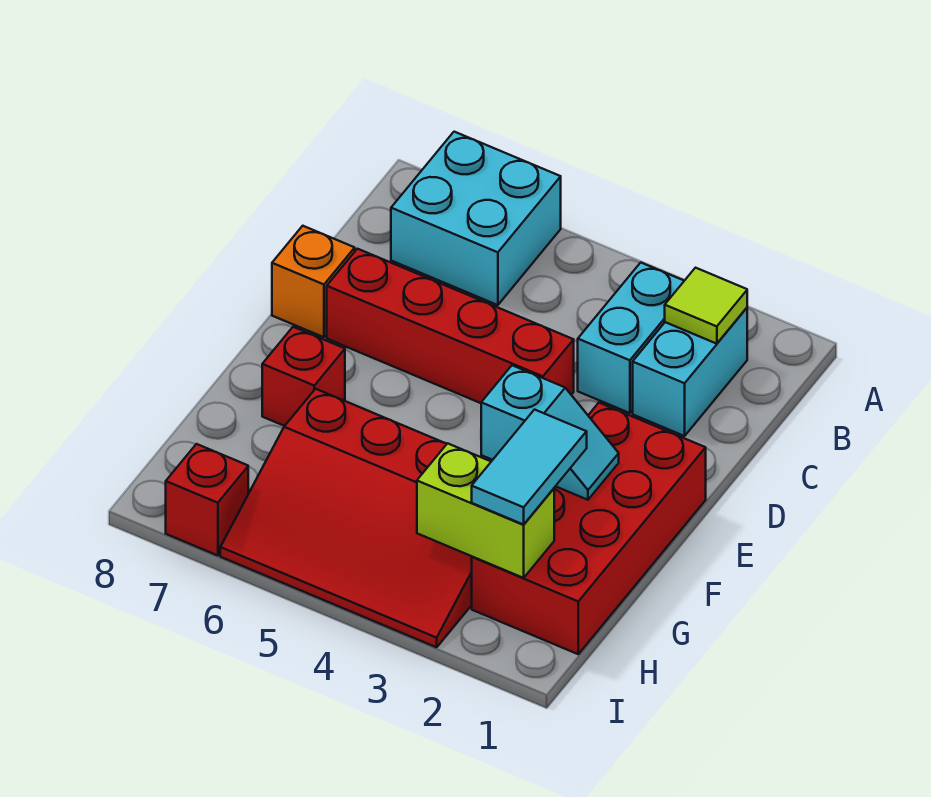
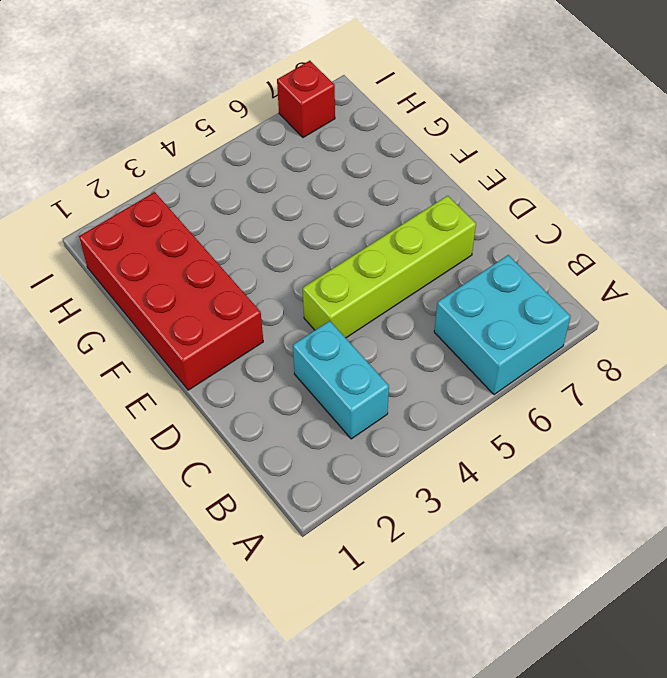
lime 1x4 brick [303,196,476,338] -> red 1x4 brick [327,249,574,403]
none -> cyan 1x2 brick [633,308,747,436]
none -> orange 1x1 brick [272,226,355,337]
none -> red 1x1 brick [262,327,345,426]

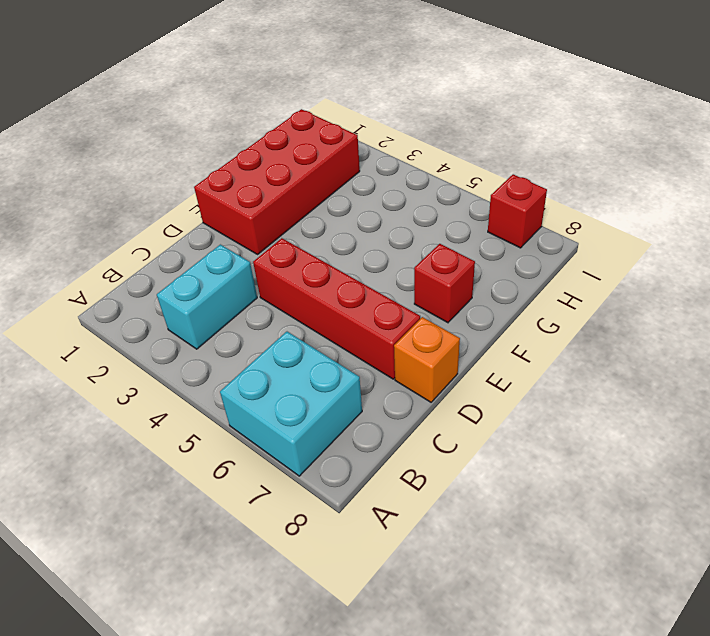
none -> cyan 1x2 brick [633,308,747,436]
none -> red 3x4 slope [220,389,472,647]
none -> lime 1x1 tile [665,268,747,344]

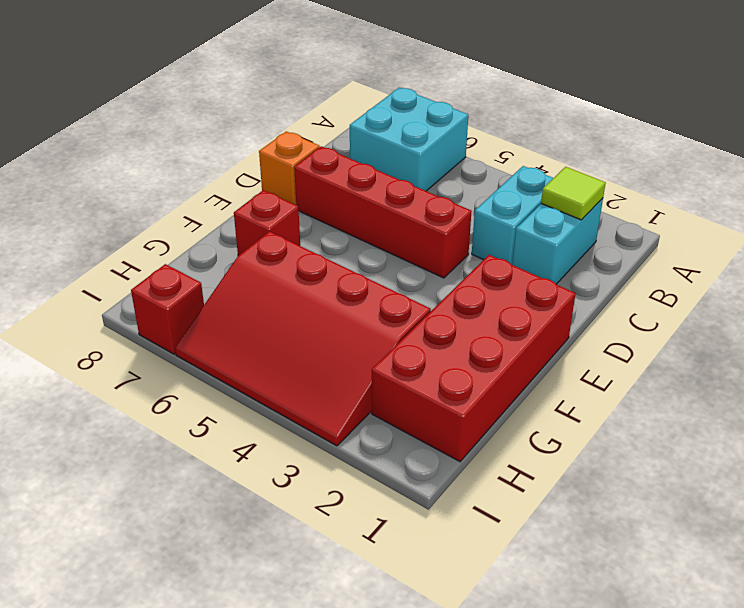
none -> cyan 1x2 slope [481,365,619,500]
none -> lime 1x2 brick [417,443,554,578]
none -> cyan 1x2 tile [472,410,587,525]

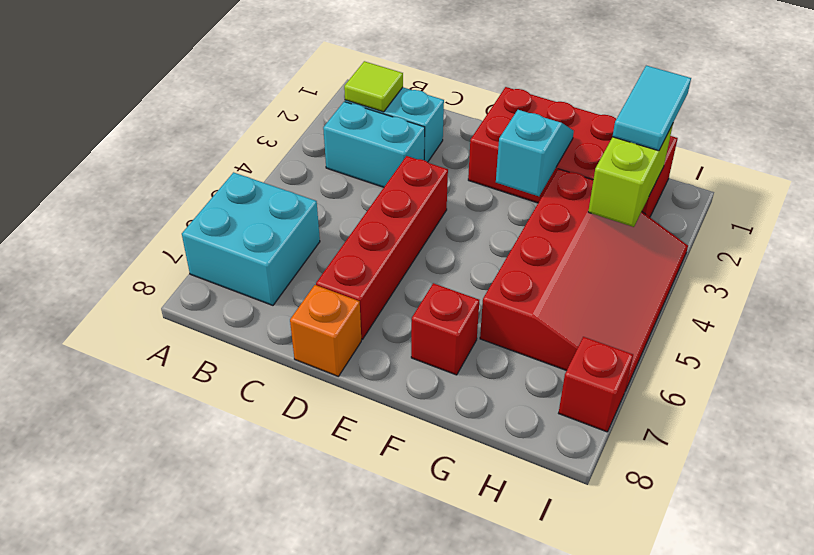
cyan 1x2 tile [613,66,691,151] -> cyan 1x2 tile turned to [472,410,587,525]

